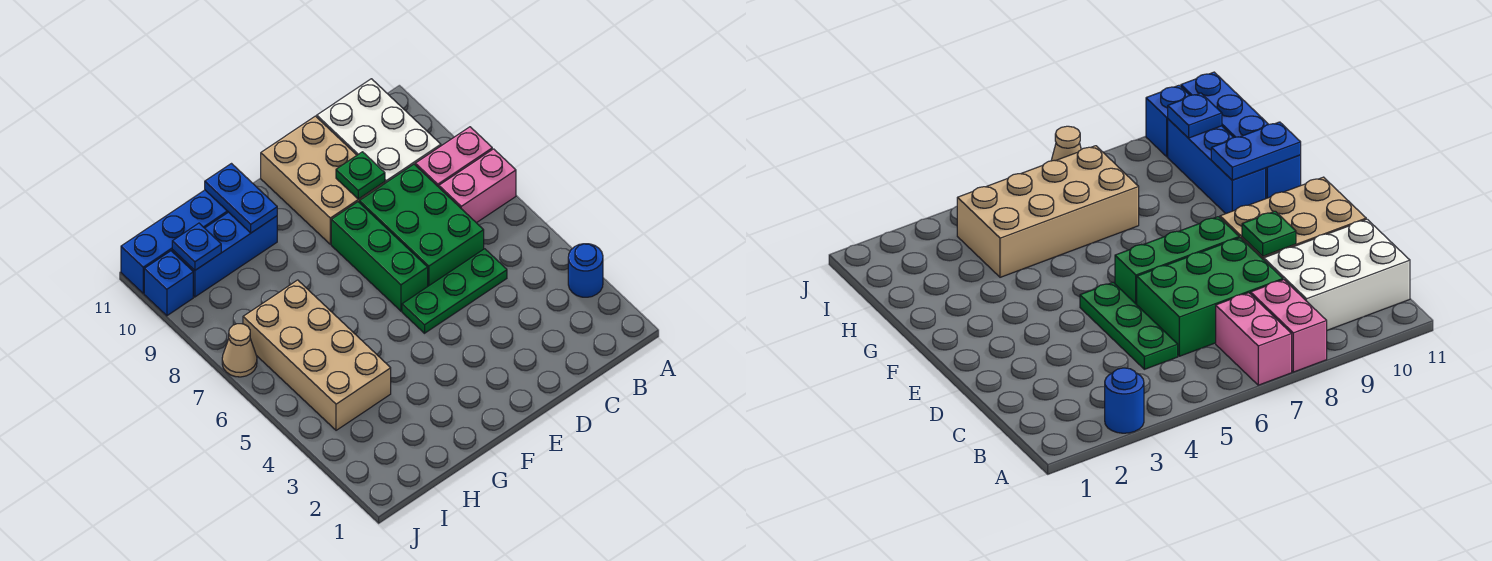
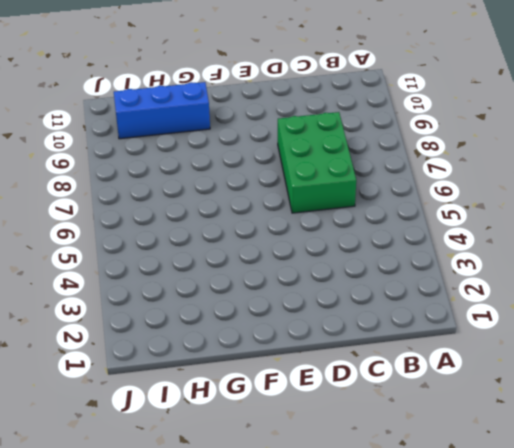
none -> blue 1x1 round brick [568,244,603,297]
none -> pink 1x2 brick [439,149,516,223]
none -> pink 1x2 brick [415,127,492,187]

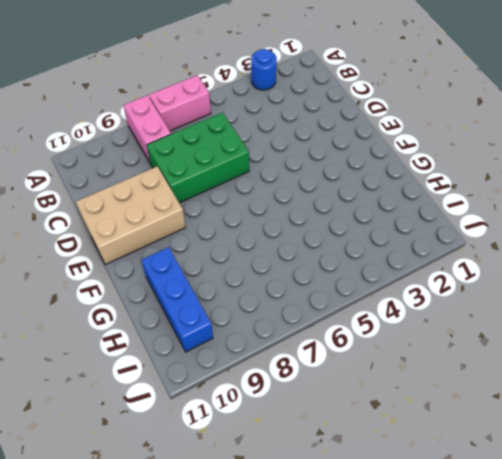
pink 1x2 brick [149,75,211,131] -> pink 1x2 brick turned to [439,149,516,223]
none -> white 2x3 brick [317,79,441,183]
none -> green 1x3 plate [402,249,507,333]
none -> green 1x3 brick [331,202,428,311]

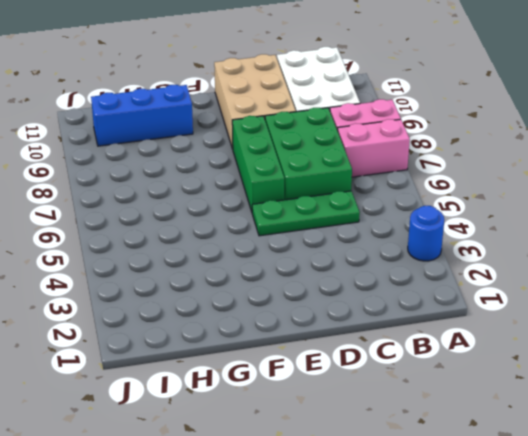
none -> blue 1x4 brick [121,190,228,293]
none -> tan 2x4 brick [243,280,391,430]
none -> tan 1x1 cone [222,324,257,377]

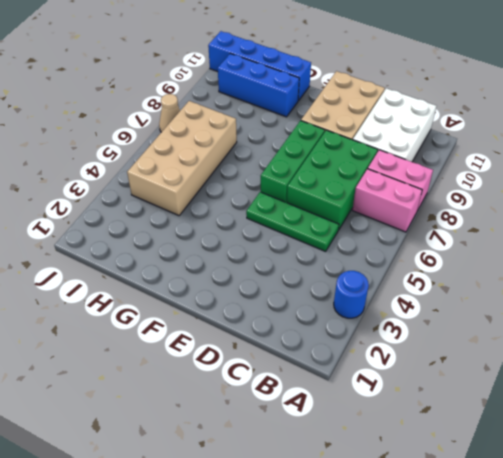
none -> blue 1x1 brick [144,251,193,316]
none -> green 1x1 plate [336,152,385,199]
none -> blue 1x2 plate [205,164,277,233]

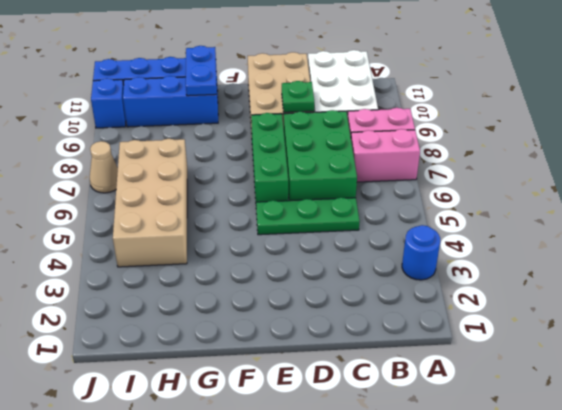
none -> blue 1x1 plate [172,223,221,270]

